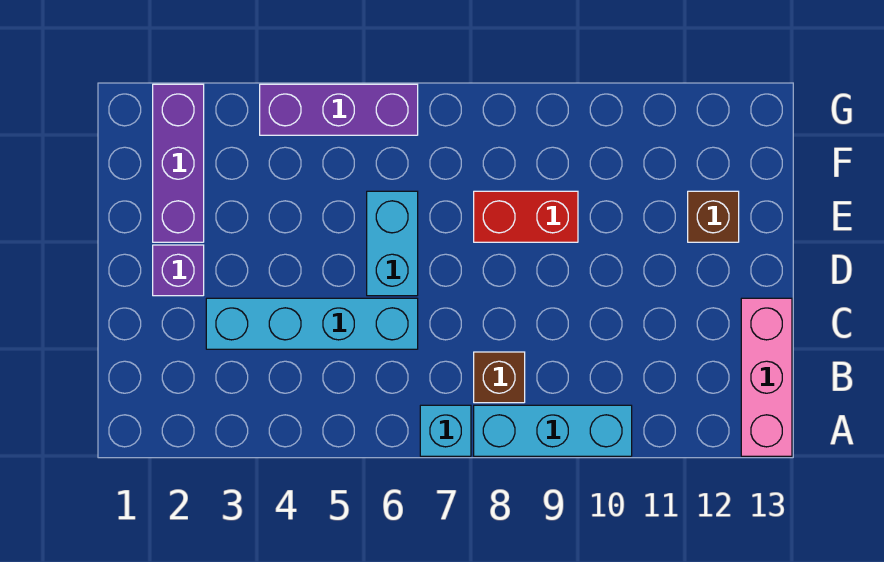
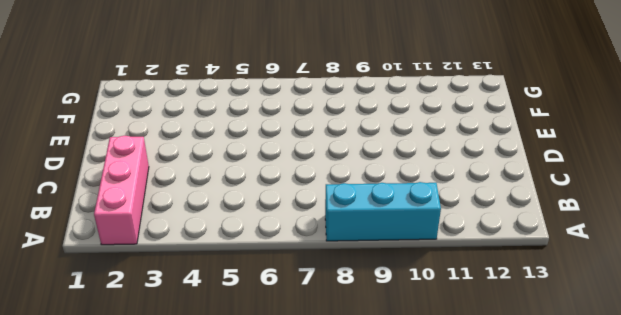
pink 1x3 brick [94,136,149,245] -> pink 1x3 brick moved to [741,298,792,456]
none -> cyan 1x1 brick [420,405,471,456]
none -> brown 1x1 brick [474,352,525,403]

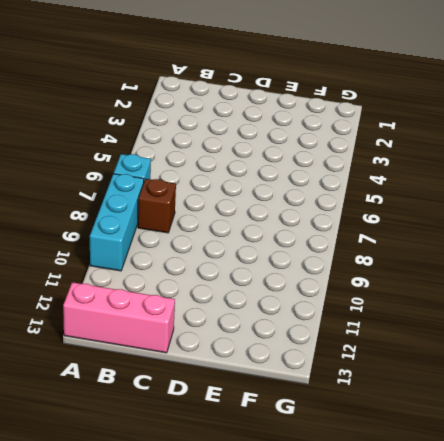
none -> cyan 1x4 brick [206,298,418,349]
none -> purple 1x1 brick [153,245,204,296]

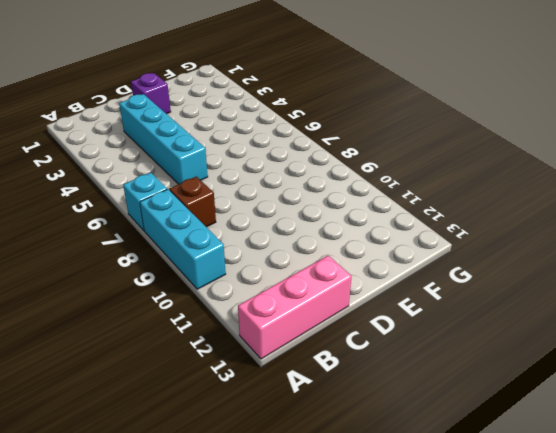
none -> cyan 1x2 brick [367,191,418,296]
none -> purple 1x3 brick [153,84,204,242]

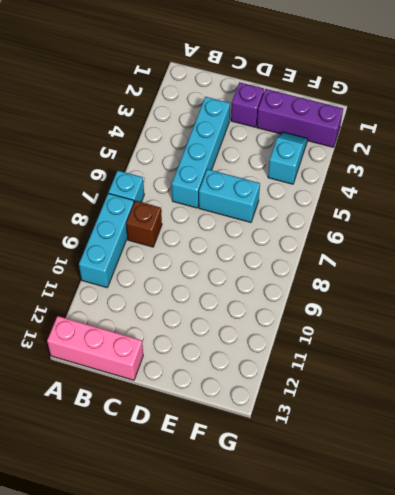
cyan 1x2 slope [268,132,307,184] -> none
none -> red 1x2 brick [474,191,578,242]
none -> brown 1x1 brick [688,191,739,242]

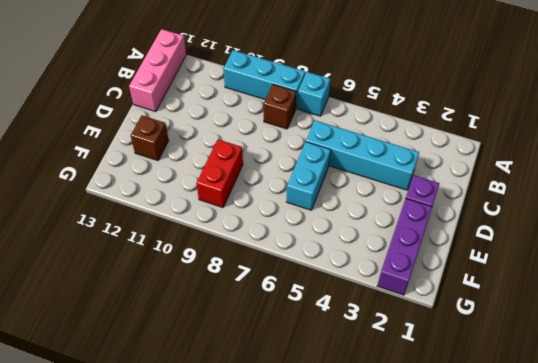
red 1x2 brick [196,139,243,208] -> red 1x2 brick turned to [474,191,578,242]
none -> purple 1x3 brick [260,84,418,135]

